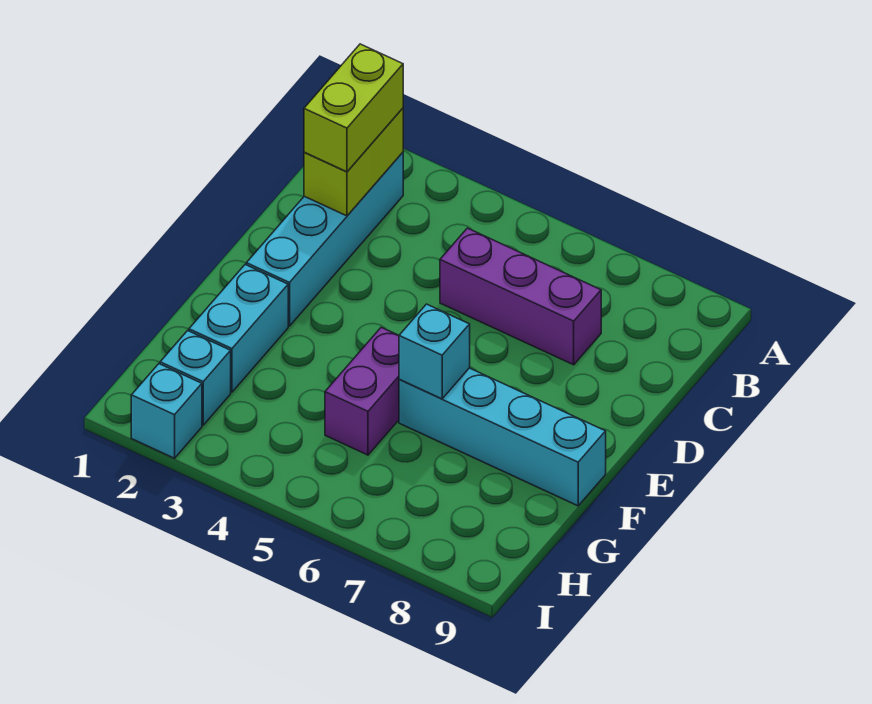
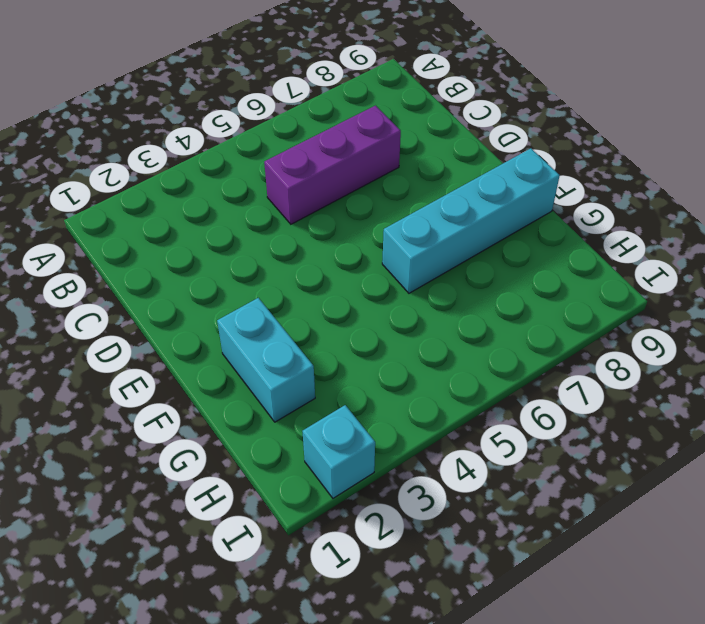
none -> cyan 1x4 brick [246,152,403,326]
none -> purple 1x2 brick [325,327,399,455]

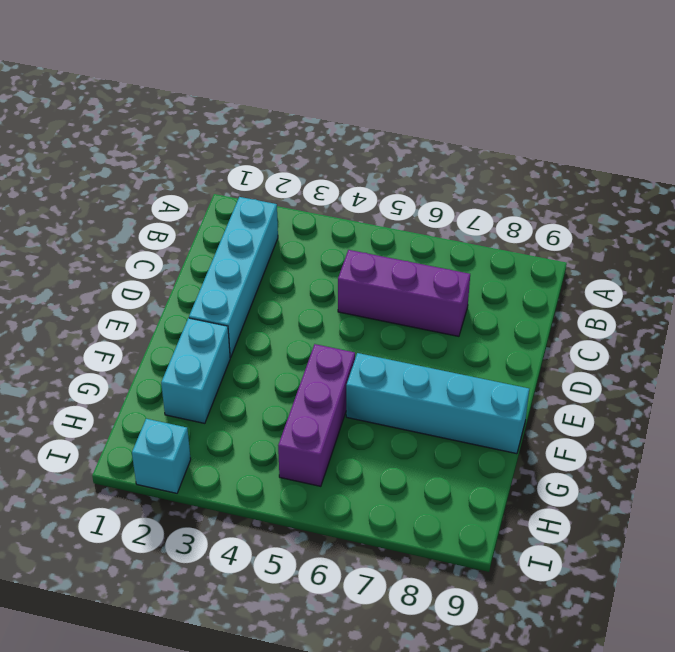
purple 1x3 brick [278,344,355,486] -> purple 1x2 brick [325,327,399,455]
none -> cyan 1x1 brick [160,331,231,425]
none -> lime 1x2 brick [304,108,403,216]

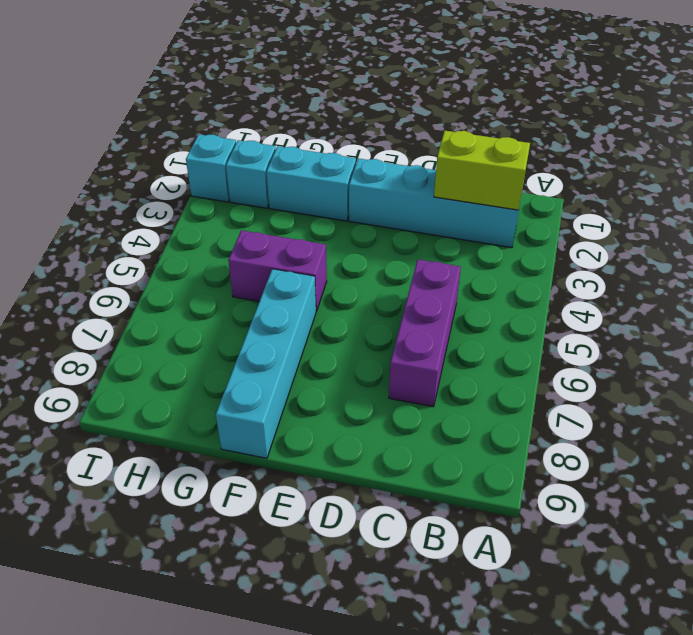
none -> cyan 1x1 brick [399,304,470,399]
none -> lime 1x2 brick [304,44,403,172]

